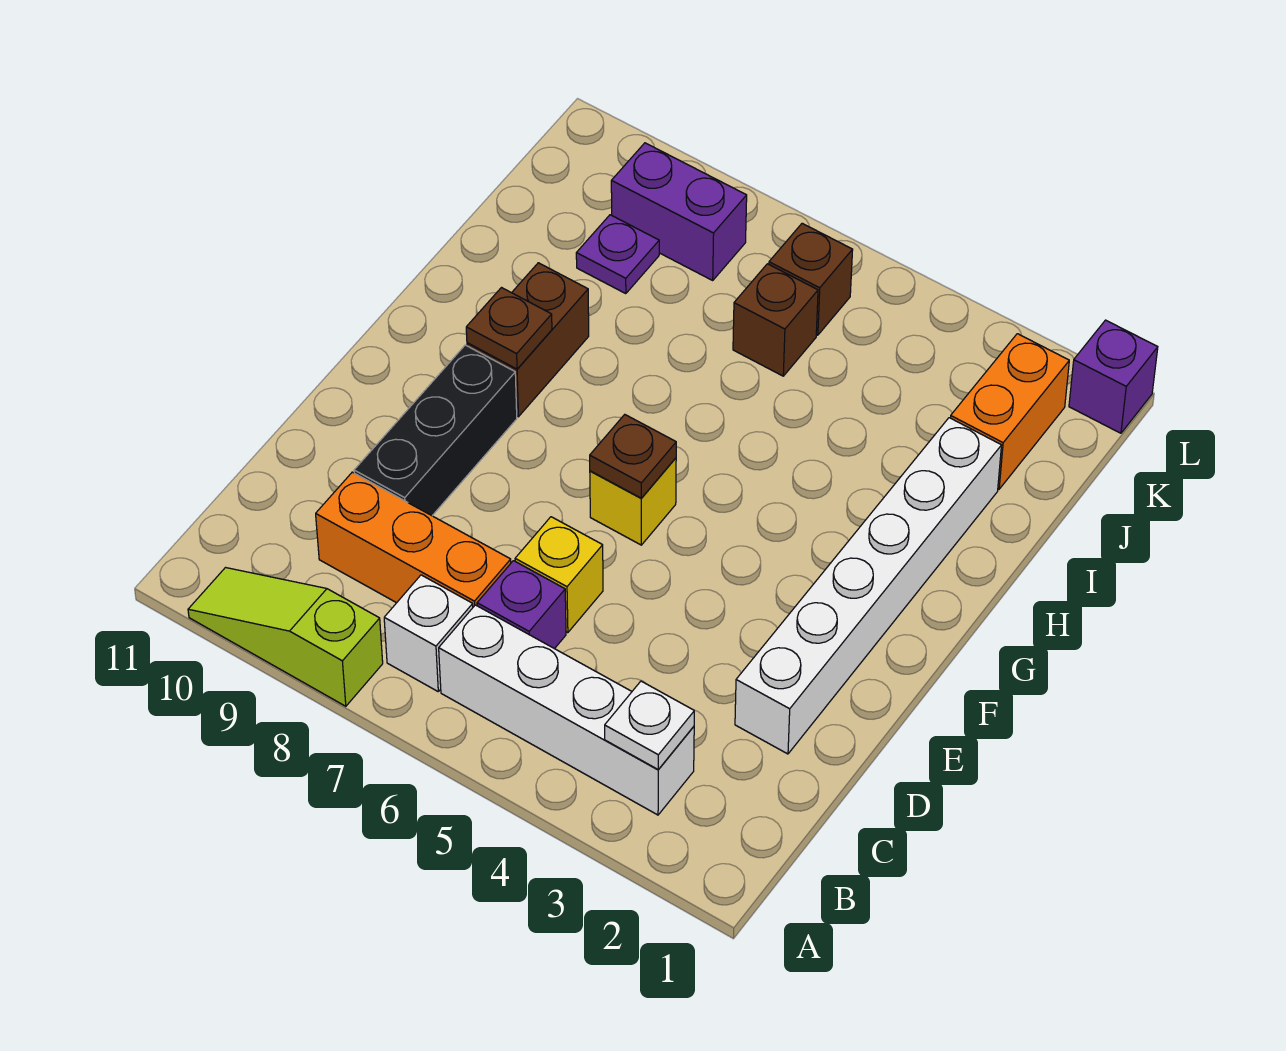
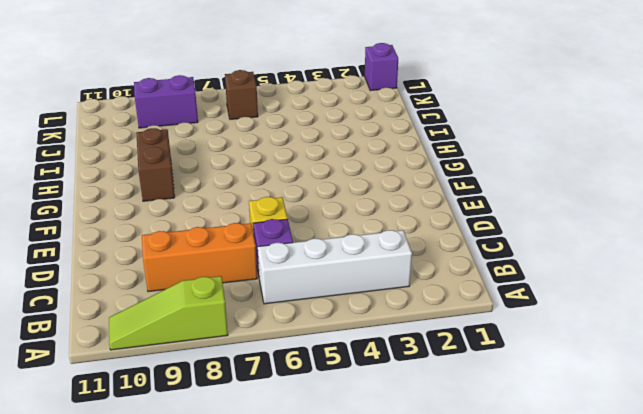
none -> white 1x1 brick [384,575,473,691]
none -> white 1x6 brick [735,418,1002,754]
none -> black 1x3 brick [354,345,517,516]

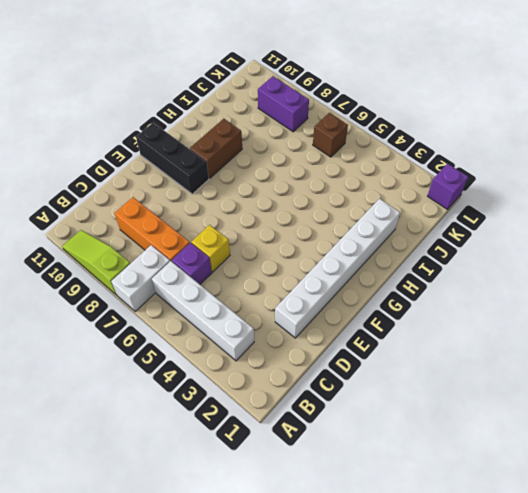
white 1x2 brick [111,245,170,311] -> white 1x1 brick [384,575,473,691]
black 1x3 brick [136,123,209,194] -> black 1x3 brick turned to [354,345,517,516]
none -> yellow 1x1 brick [590,458,676,545]
none -> orange 1x2 brick [950,334,1069,489]
none -> brown 1x1 brick [733,264,818,376]

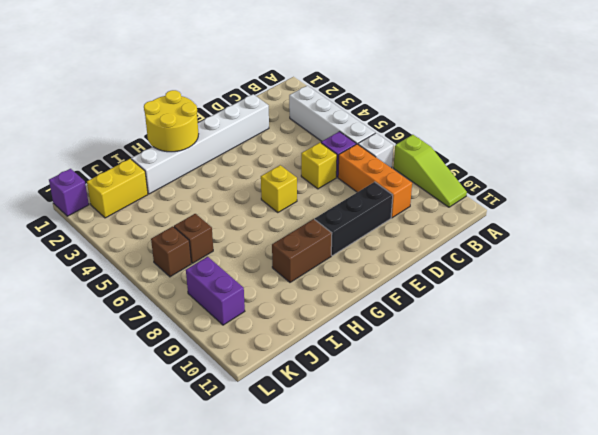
yellow 2x2 round brick [144,90,198,152] -> none
yellow 1x2 brick [87,159,148,218] -> orange 1x2 brick [950,334,1069,489]
none -> purple 1x1 plate [576,215,659,294]
none -> white 1x1 plate [605,681,694,770]
none -> brown 1x1 plate [590,415,676,498]

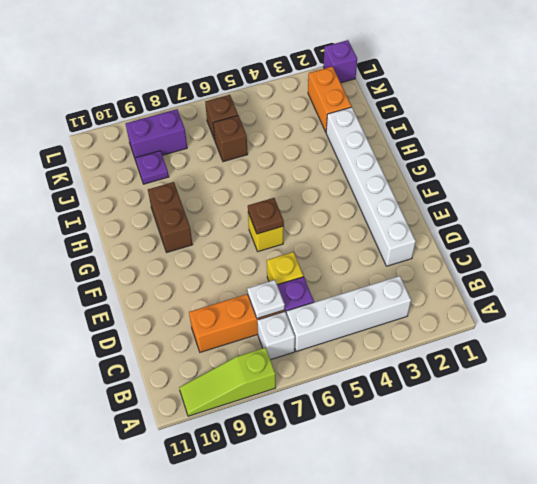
white 1x1 plate [247,280,285,318] -> white 1x1 plate moved to [605,681,694,770]
none -> black 1x3 brick [354,345,517,516]
none -> brown 1x1 plate [466,288,552,369]

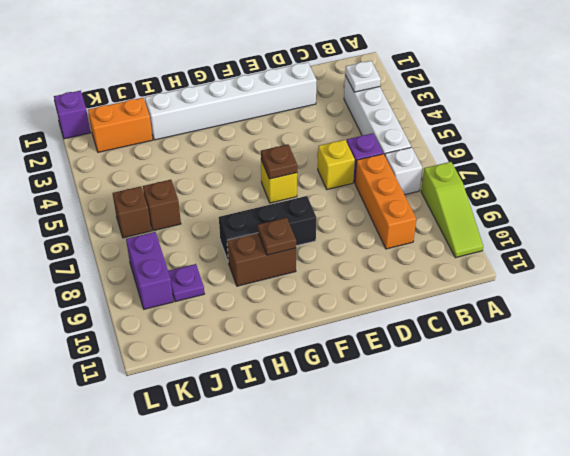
black 1x3 brick [219,196,317,261] -> black 1x3 brick moved to [354,345,517,516]

